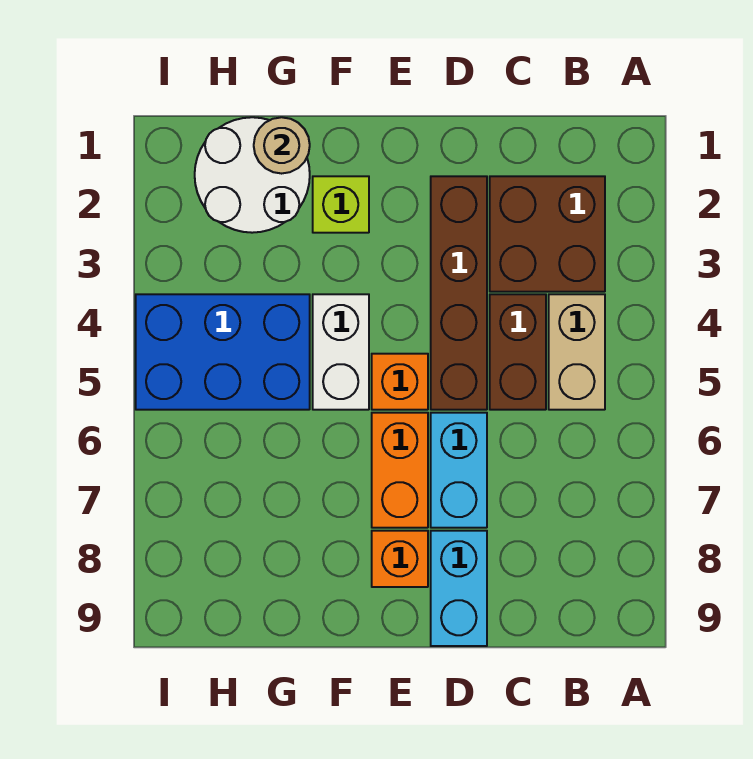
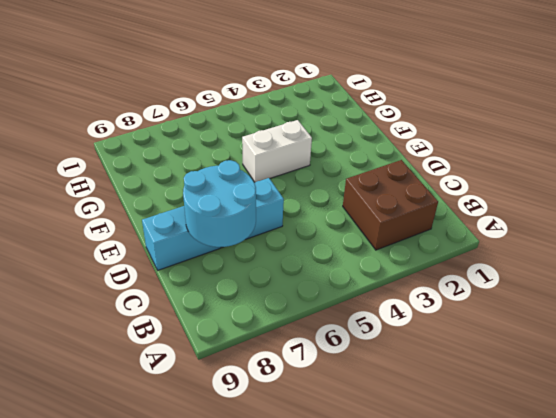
cyan 2x2 round brick [183,160,256,247] -> none
none -> tan 1x2 brick [549,294,605,410]
none -> brown 1x2 brick [490,294,546,410]
none -> brown 1x4 brick [431,176,487,410]

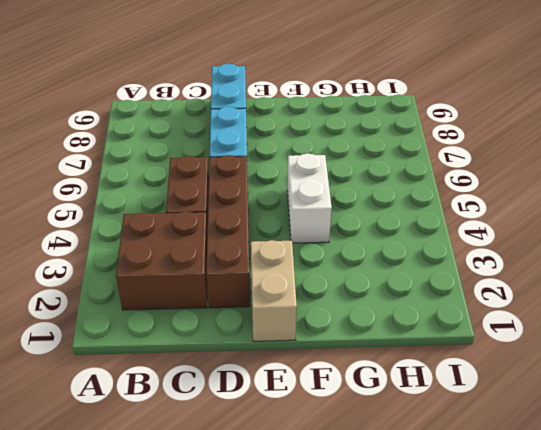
tan 1x2 brick [251,240,297,341] -> tan 1x2 brick moved to [549,294,605,410]
none -> orange 1x1 brick [372,354,428,410]
none -> orange 1x2 brick [372,413,428,528]
none -> orange 1x1 brick [372,531,428,587]

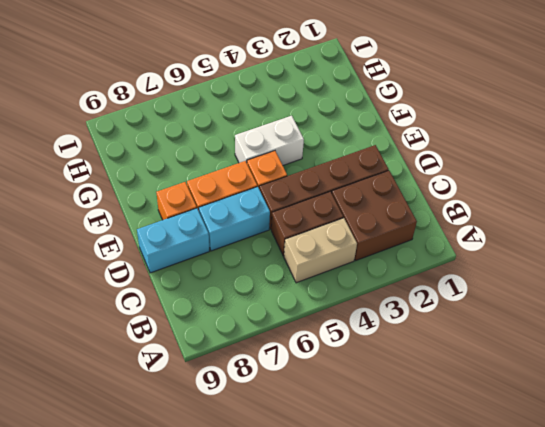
none -> lime 1x1 brick [313,176,369,233]
none -> white 2x2 round brick [195,117,310,233]
none -> blue 2x3 brick [136,294,310,410]

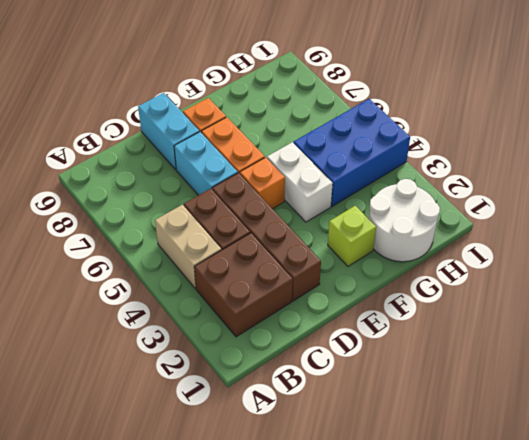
none -> tan 1x1 round brick [254,117,310,174]

